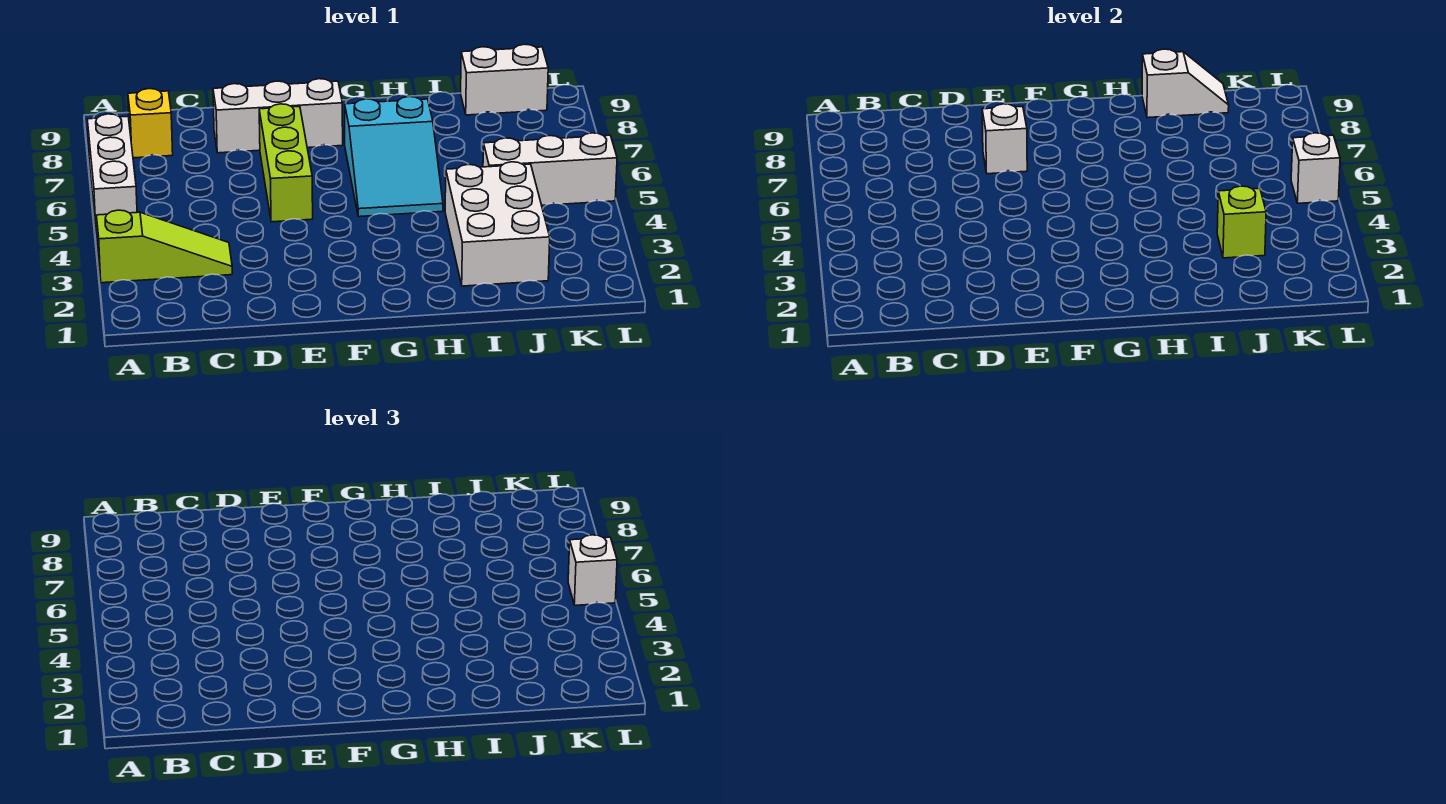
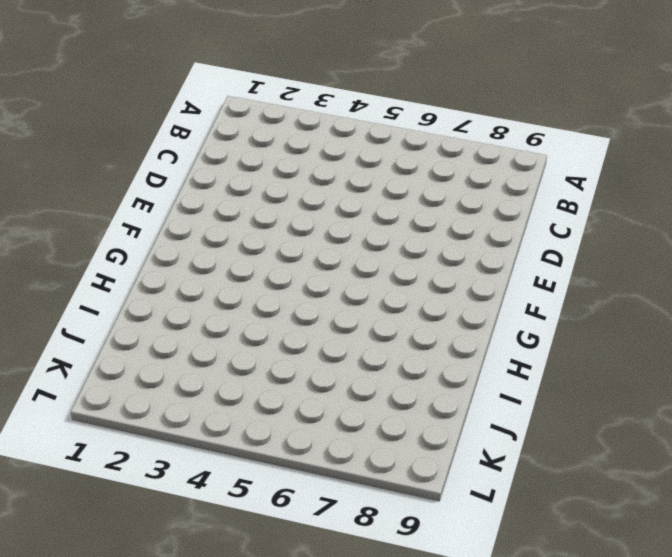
none -> lime 1x3 slope [97,210,232,283]
none -> white 1x3 brick [87,114,137,232]
none -> yellow 1x1 brick [128,89,173,158]

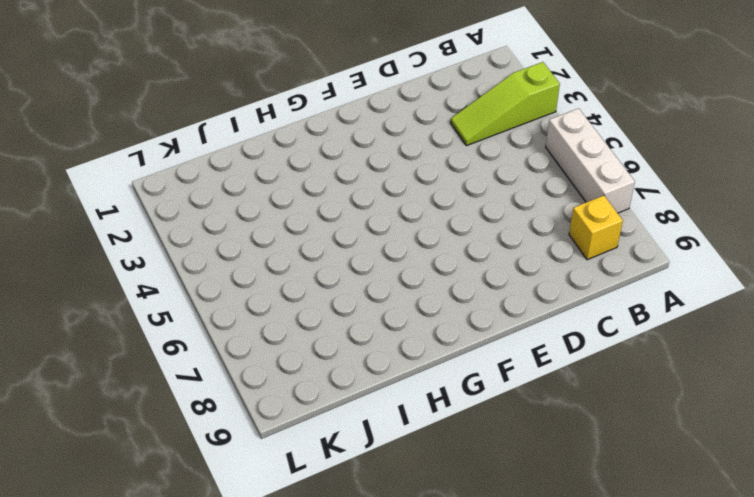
none -> white 1x3 brick [213,79,343,153]
none -> lime 1x3 brick [259,104,313,222]
none -> cyan 2x3 slope [345,96,443,217]

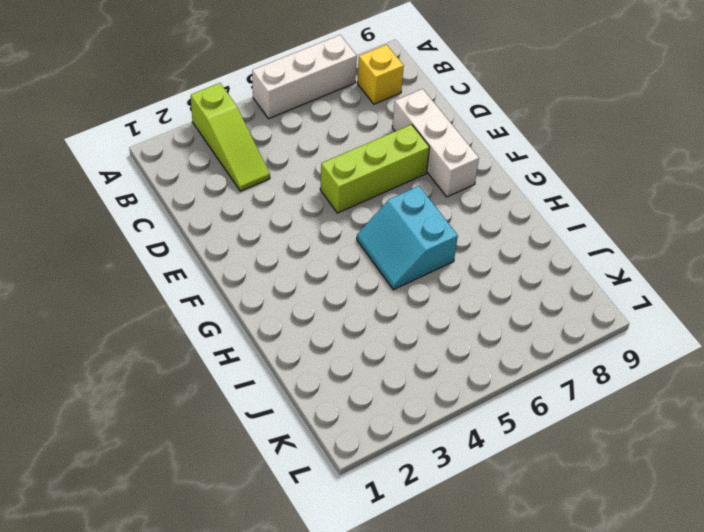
cyan 2x2 slope [357,186,458,290] -> cyan 2x3 slope [345,96,443,217]
none -> white 2x3 brick [445,162,550,286]
none -> white 1x3 brick [483,133,617,205]
none -> white 1x2 brick [461,44,548,115]

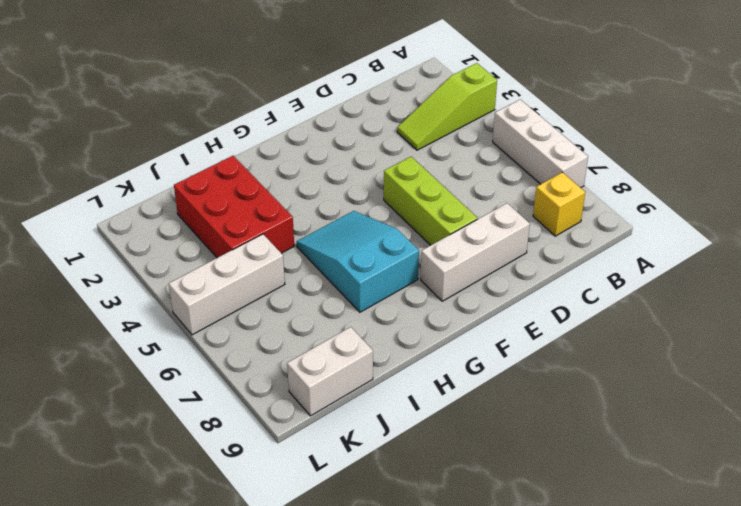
red 2x3 brick [174,156,294,258] -> white 2x3 brick [445,162,550,286]
none -> white 1x1 brick [982,104,1027,174]
none -> white 1x2 slope [1142,49,1229,118]
none -> lime 1x1 brick [1217,186,1266,258]

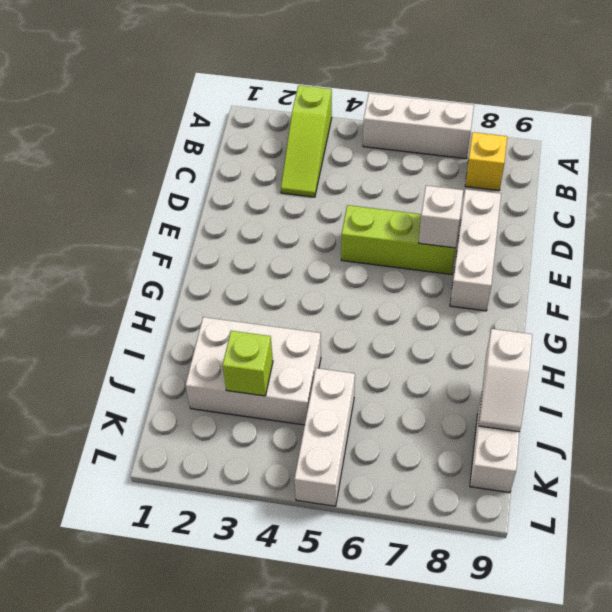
none -> cyan 2x3 slope [345,96,443,217]
none -> white 1x1 brick [1291,133,1340,203]
none -> white 1x1 brick [568,535,617,605]

